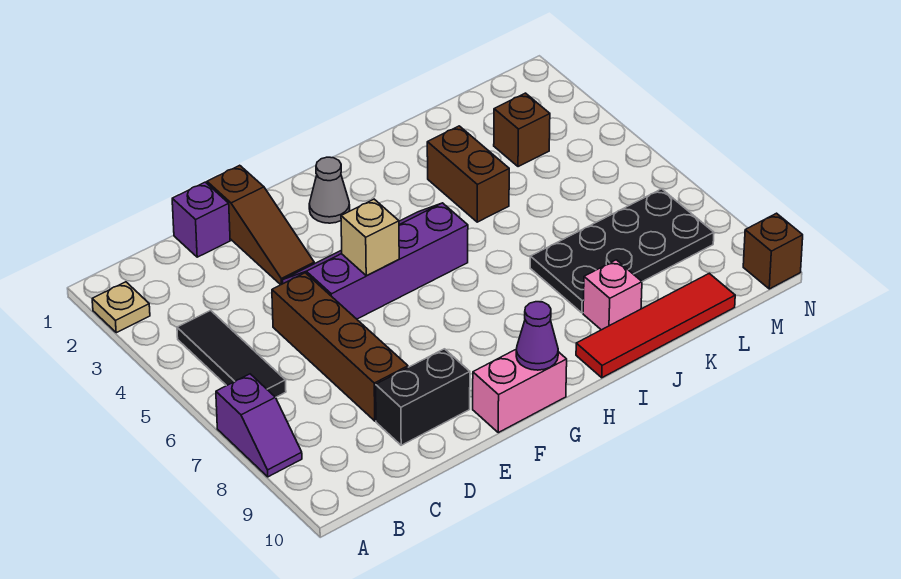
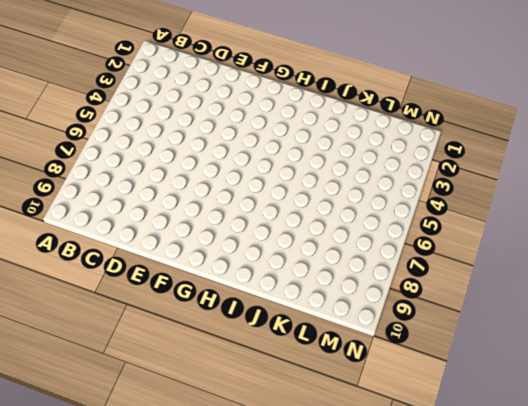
none -> tan 1x1 plate [92,282,150,333]
none -> purple 1x2 slope [216,374,302,477]
none -> black 1x3 tile [177,310,286,397]

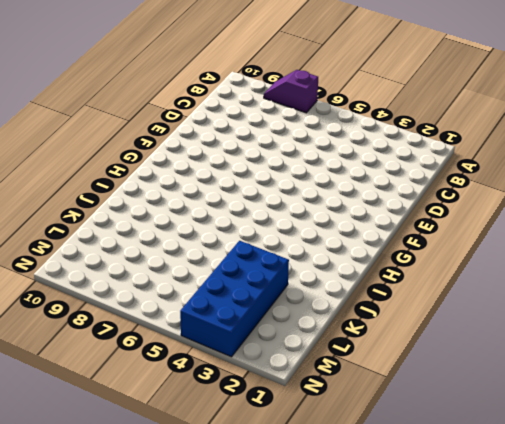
blue 2x4 brick [180,241,289,357] -> brown 1x1 brick [494,93,550,167]
none -> tan 1x1 plate [92,282,150,333]
none -> black 1x3 tile [177,310,286,397]
none -> purple 1x1 brick [172,182,230,257]

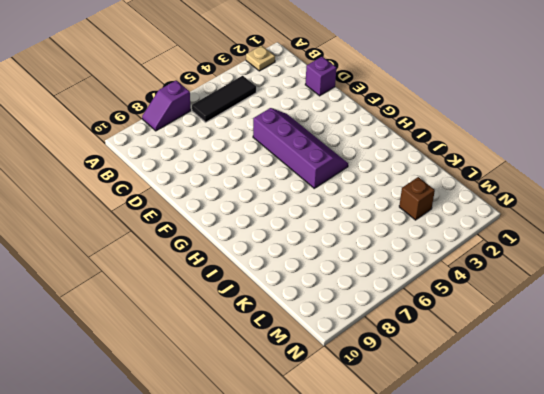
none -> brown 1x4 brick [272,273,408,421]
none -> black 1x2 brick [376,349,470,445]
none -> brown 1x3 slope [207,165,314,285]

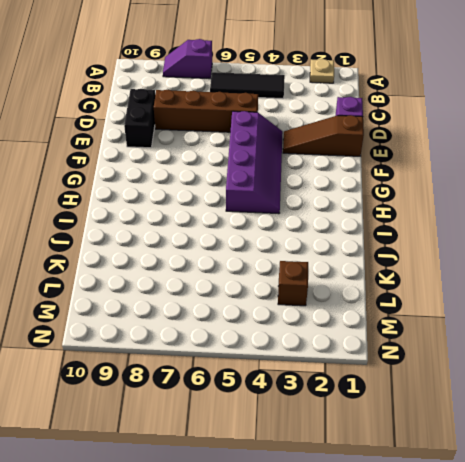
none -> pink 1x2 brick [473,350,567,433]
none -> grey 1x1 cone [309,157,350,223]
none -> red 1x4 tile [576,273,735,378]

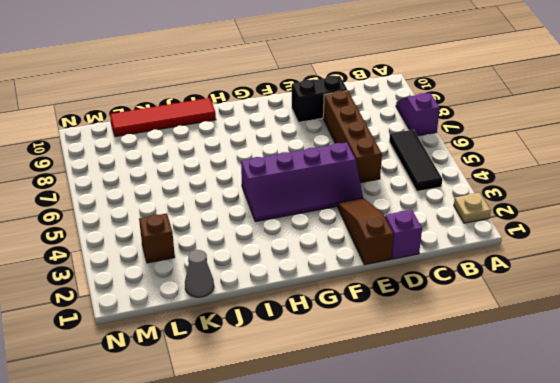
grey 1x1 cone [185,250,214,297] -> grey 1x1 cone moved to [309,157,350,223]
none -> pink 1x2 brick [473,350,567,433]
none -> brown 1x2 brick [427,126,509,222]
none -> black 2x4 plate [530,189,714,313]

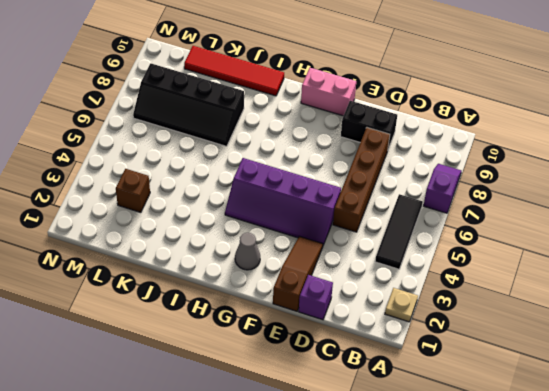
black 2x4 slope [133,63,244,146] -> black 2x4 plate [530,189,714,313]
none -> brown 1x2 brick [427,126,509,222]
none -> pink 1x1 brick [583,260,642,330]
none -> brown 1x1 brick [743,213,803,289]

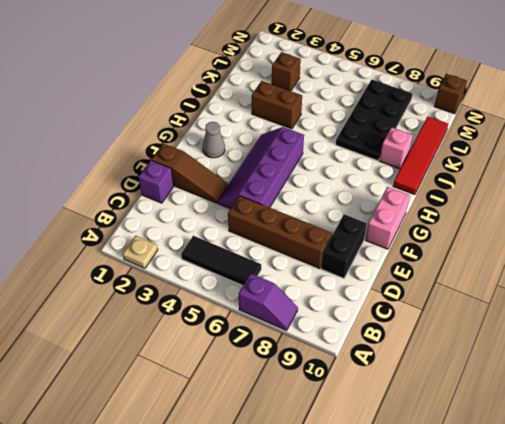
none -> tan 1x1 brick [341,199,399,276]
none -> purple 1x1 cone [516,302,558,370]

